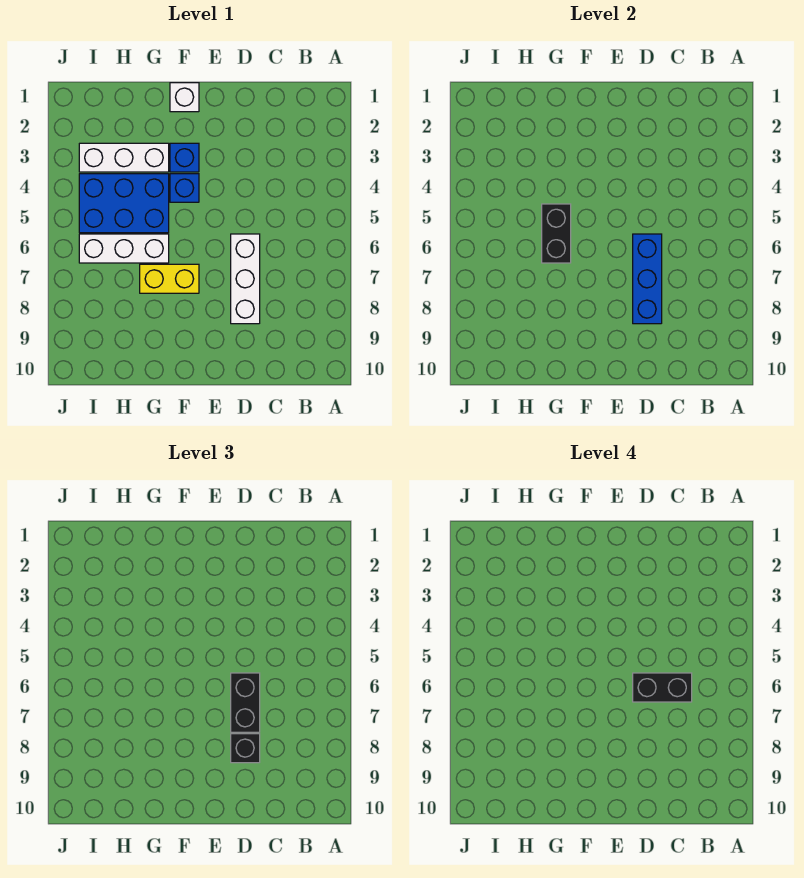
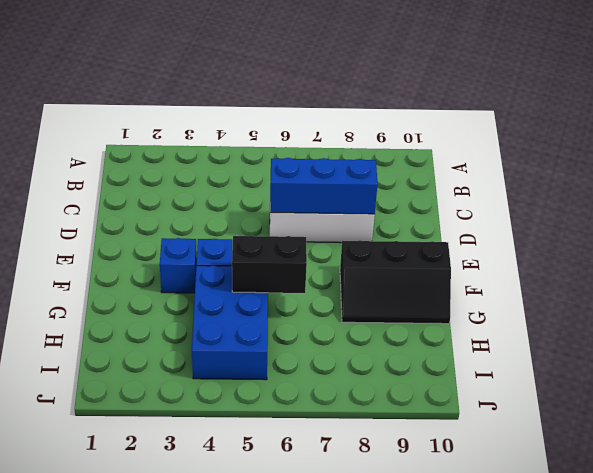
black 2x3 slope [340,241,451,324] -> none
none -> white 1x1 brick [170,83,199,112]
none -> yellow 1x2 brick [140,264,199,293]
none -> white 1x3 brick [79,143,169,172]

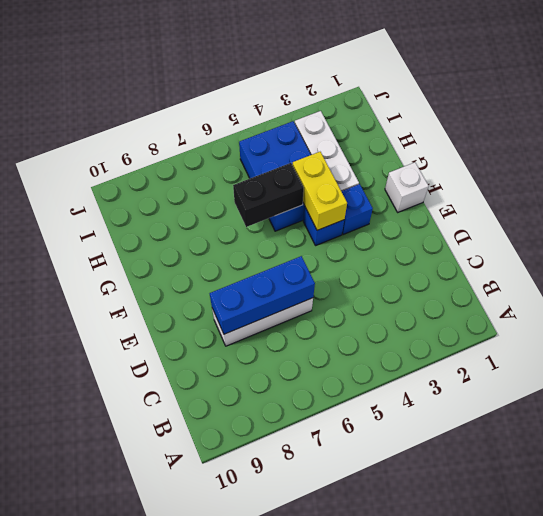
yellow 1x2 brick [292,152,347,230] -> yellow 1x2 brick moved to [140,264,199,293]
none -> white 1x3 brick [79,234,169,263]
none -> black 1x2 brick [231,673,260,732]
none -> black 1x1 brick [231,734,260,763]

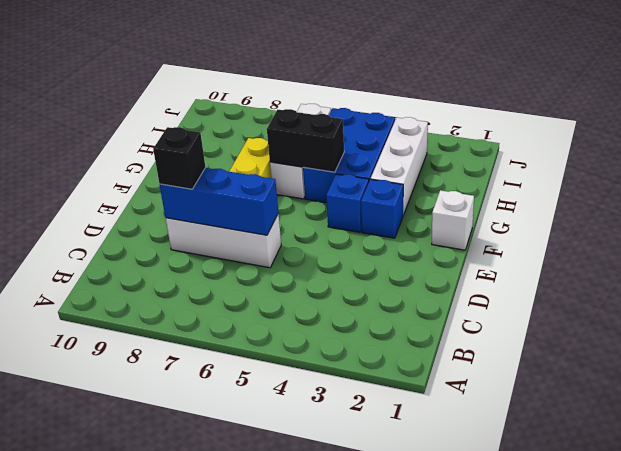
none -> black 1x2 brick [231,673,260,732]
none -> black 1x2 brick [633,673,692,702]

